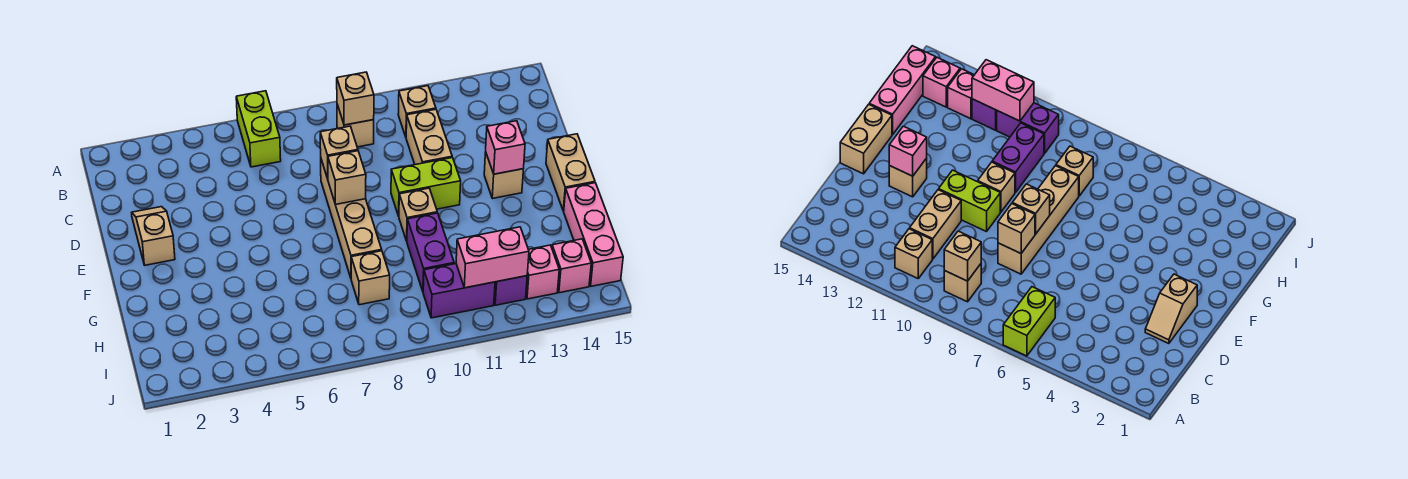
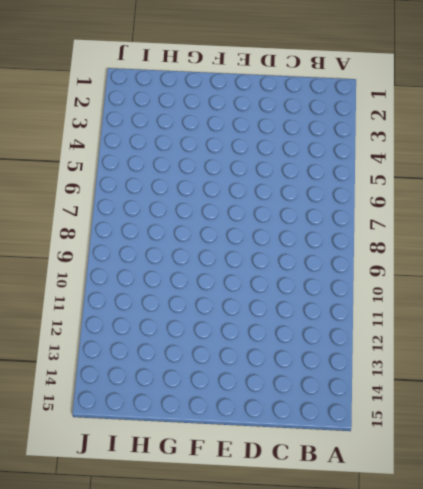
none -> lime 1x2 brick [236,91,281,167]
none -> tan 1x1 brick [337,104,374,147]
none -> tan 1x1 brick [398,86,436,137]

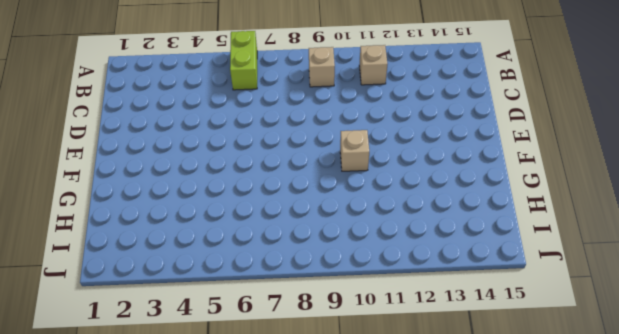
none -> tan 1x2 brick [406,109,452,165]
none -> tan 1x2 slope [132,207,175,265]
none -> tan 1x4 brick [321,160,382,278]

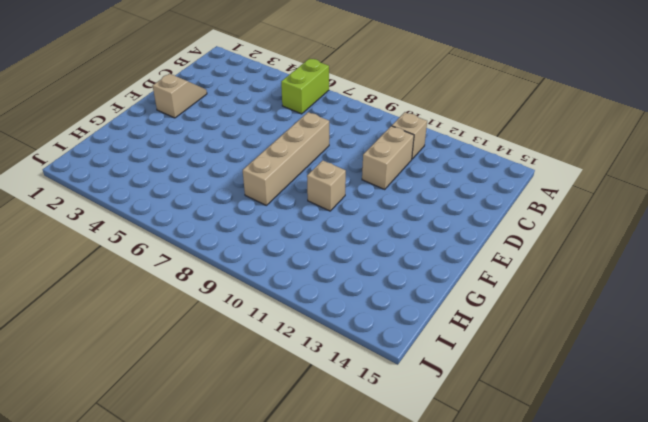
none -> tan 1x1 brick [337,104,374,147]
none -> lime 1x2 brick [391,158,461,216]
none -> tan 1x1 brick [484,152,523,199]

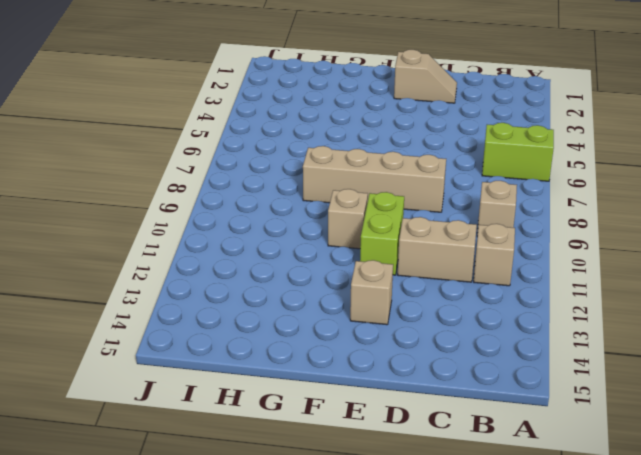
none -> tan 1x2 brick [546,134,595,211]
none -> purple 1x2 brick [407,213,454,291]
none -> pink 1x3 brick [564,183,623,286]

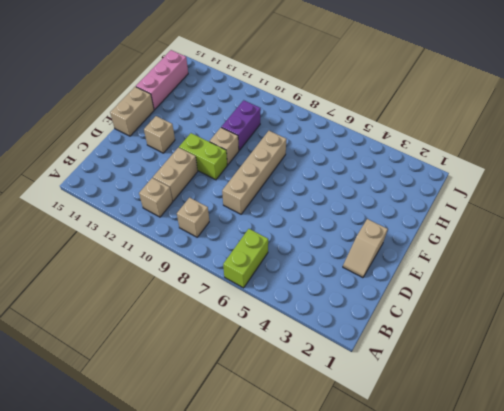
none -> tan 1x1 brick [351,251,390,305]
none -> purple 1x2 brick [423,264,495,318]
none -> purple 1x1 brick [494,276,527,305]

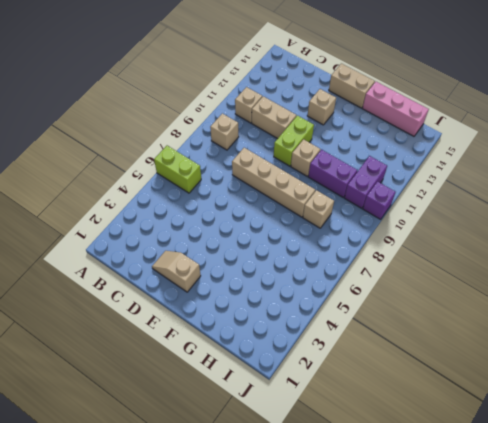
purple 1x1 brick [363,182,395,219] -> purple 1x1 brick moved to [494,276,527,305]
none -> pink 1x1 brick [526,245,559,299]
none -> pink 1x1 brick [552,239,591,293]
none -> tan 1x1 brick [337,72,374,125]

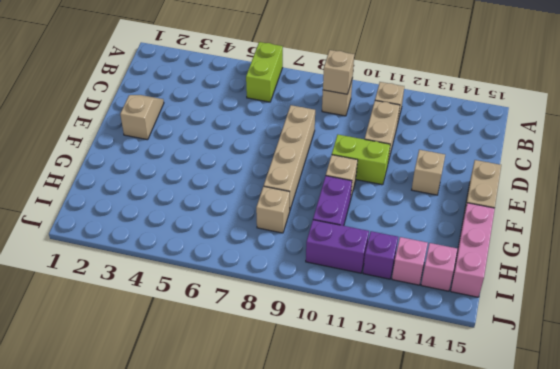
none -> tan 1x1 brick [320,126,358,179]
none -> tan 1x1 brick [328,151,366,205]
none -> pink 1x1 brick [486,121,525,174]

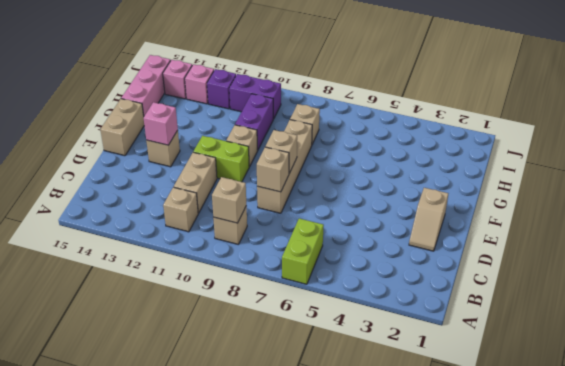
none -> pink 1x2 brick [456,227,529,288]

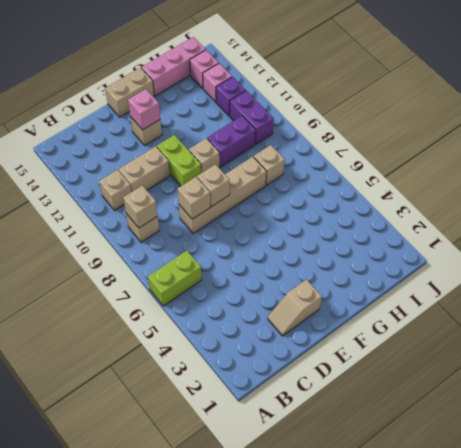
none -> pink 1x2 brick [456,227,529,288]

